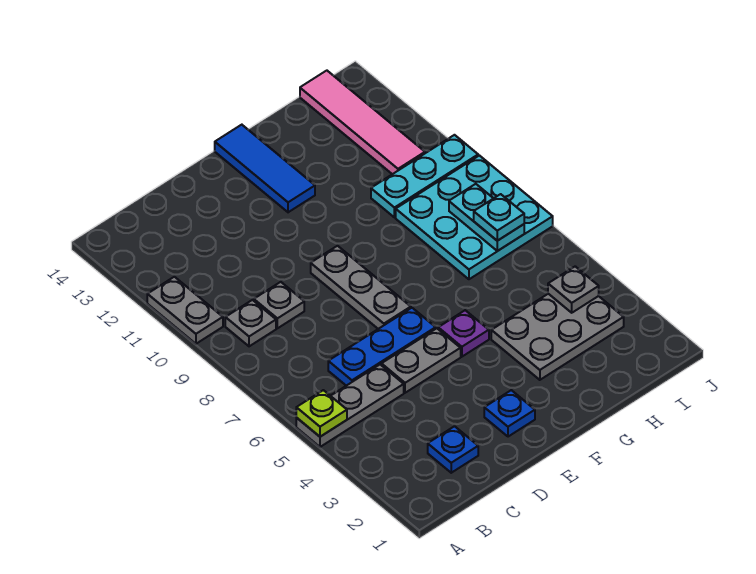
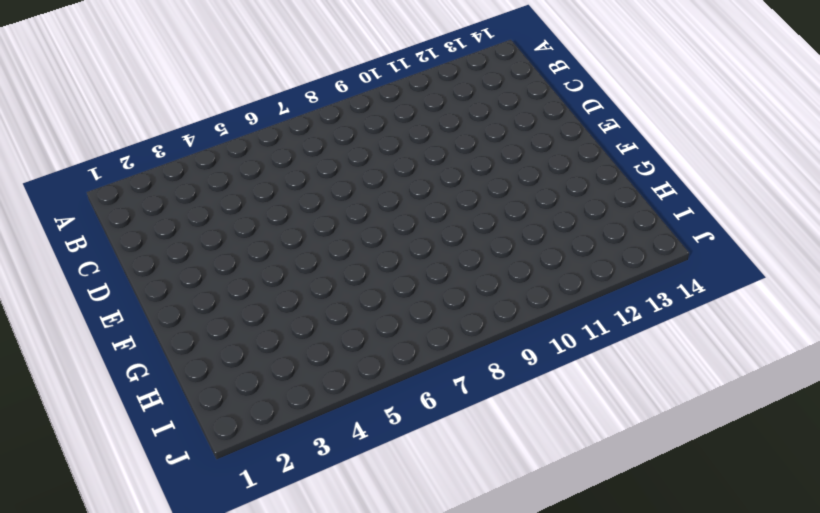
none -> grey 1x3 plate [296,365,404,447]
none -> grey 1x2 plate [147,277,223,344]
none -> grey 1x1 plate [225,300,276,346]

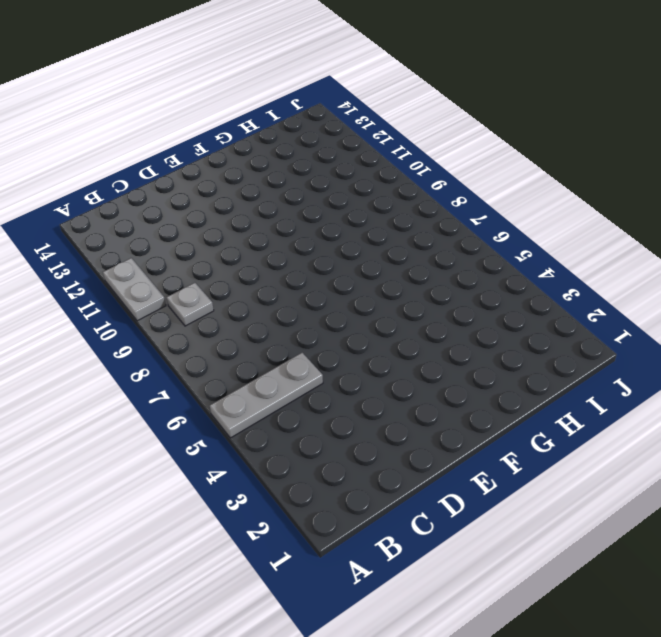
none -> blue 1x1 plate [428,426,478,473]
none -> blue 1x3 plate [328,308,436,386]
none -> grey 1x1 plate [254,282,304,328]

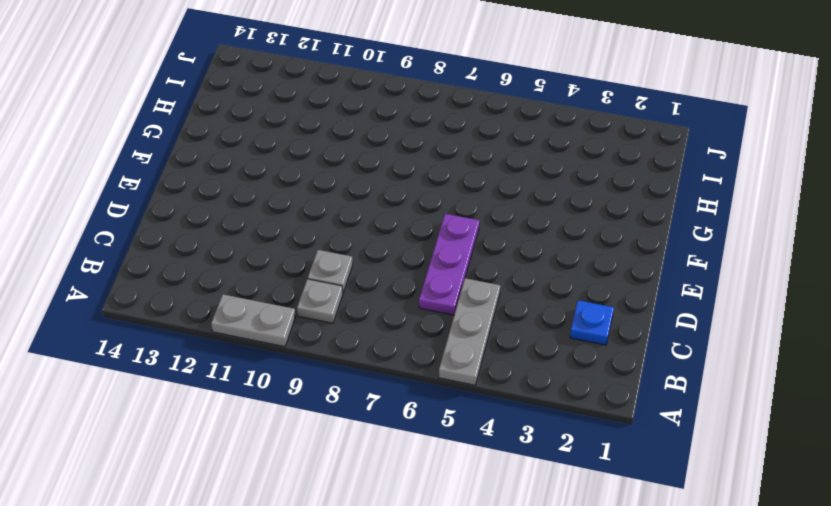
purple 1x3 plate [419,214,479,315] -> blue 1x3 plate [328,308,436,386]
none -> grey 1x2 plate [382,328,461,393]
none -> blue 1x1 plate [484,390,535,437]
none -> grey 1x3 plate [311,246,411,329]

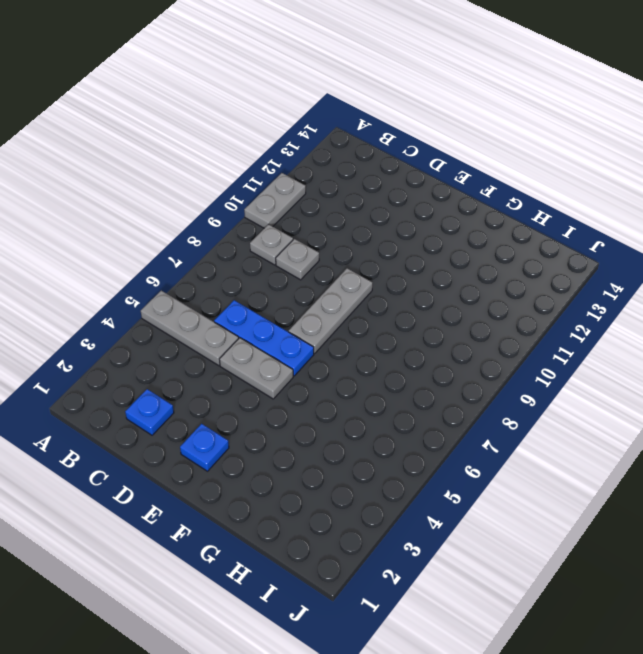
none -> purple 1x1 plate [438,310,489,357]
none -> blue 1x3 tile [215,125,315,212]
none -> grey 2x3 plate [491,294,624,380]

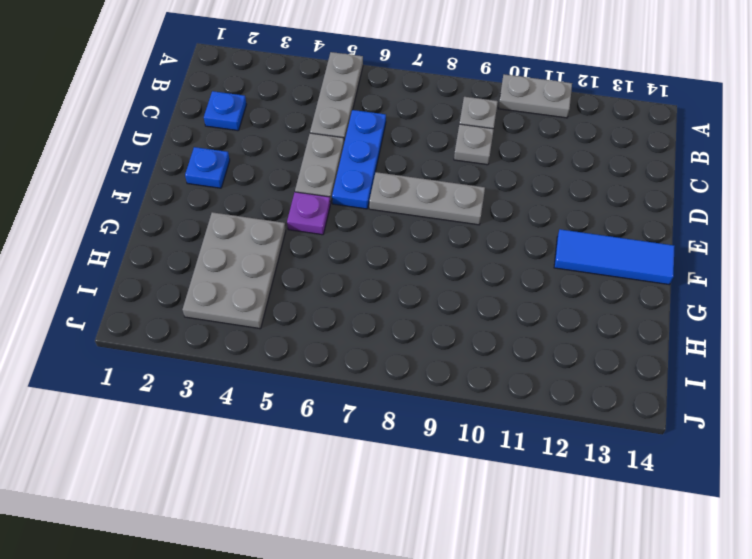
none -> cyan 3x3 plate [396,156,553,279]
none -> cyan 1x3 plate [371,135,478,217]
none -> pink 1x4 tile [300,71,425,174]

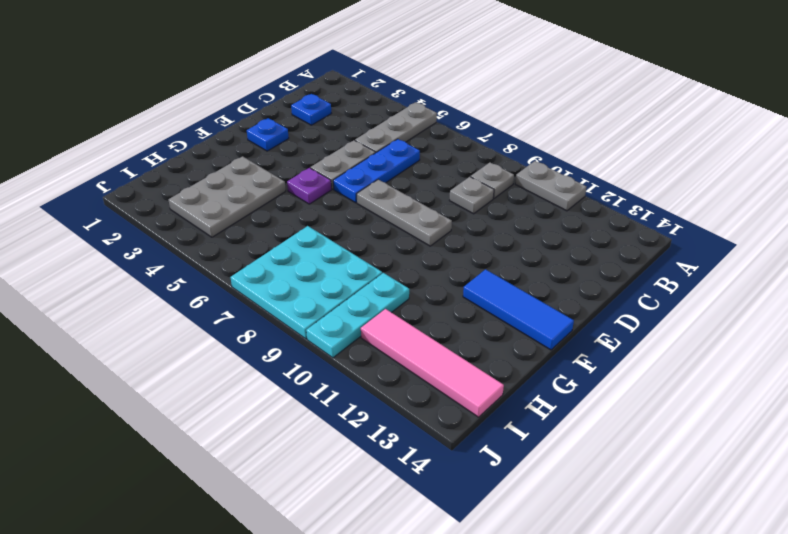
none -> lime 1x1 plate [296,390,347,437]
none -> grey 1x1 plate [548,266,599,313]
none -> cyan 1x2 plate [449,184,524,251]

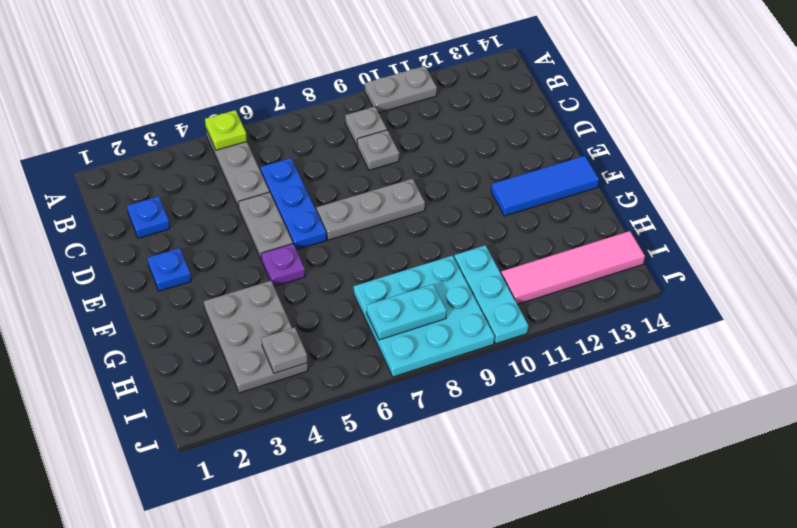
none -> cyan 1x1 plate [474,194,524,241]

